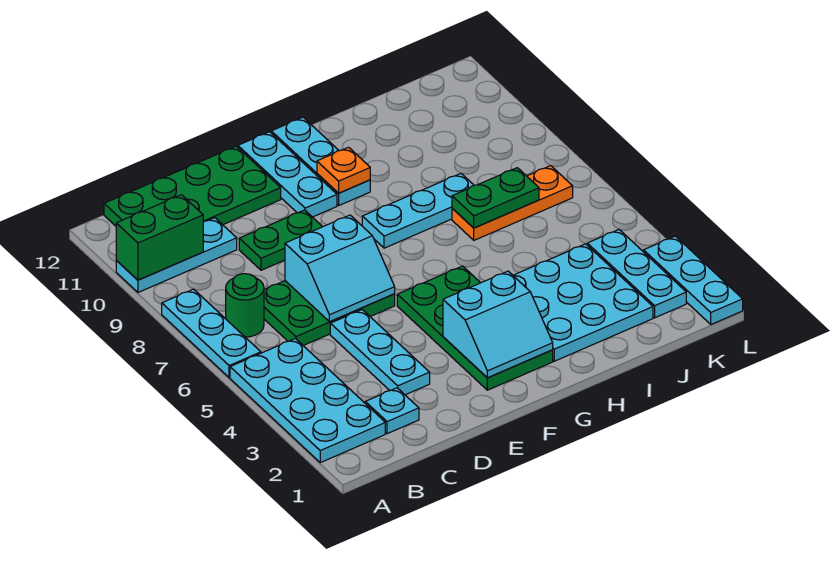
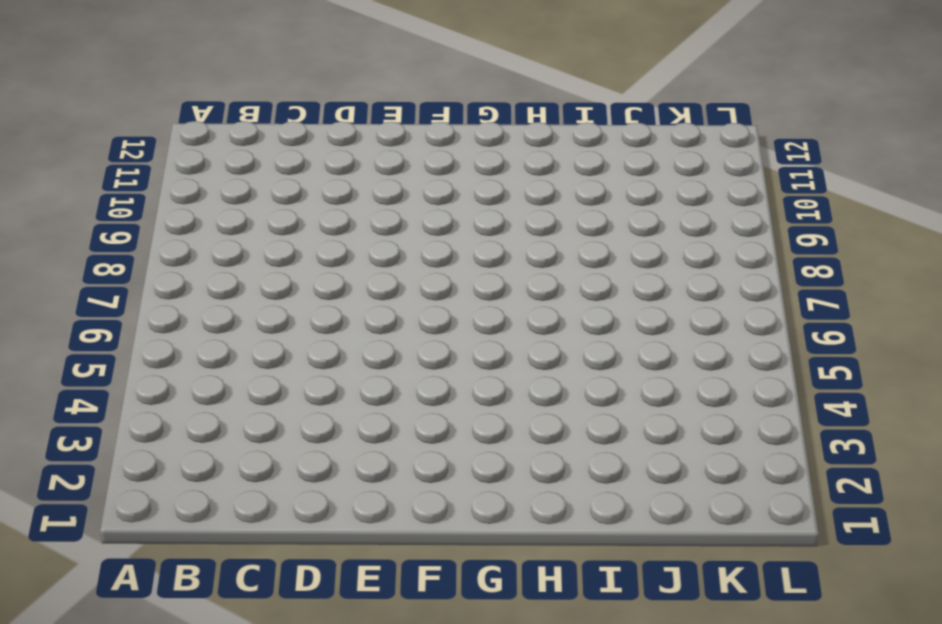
none -> cyan 2x4 plate [230,339,385,463]
none -> cyan 1x3 plate [162,289,261,378]
none -> cyan 1x3 plate [116,218,237,292]

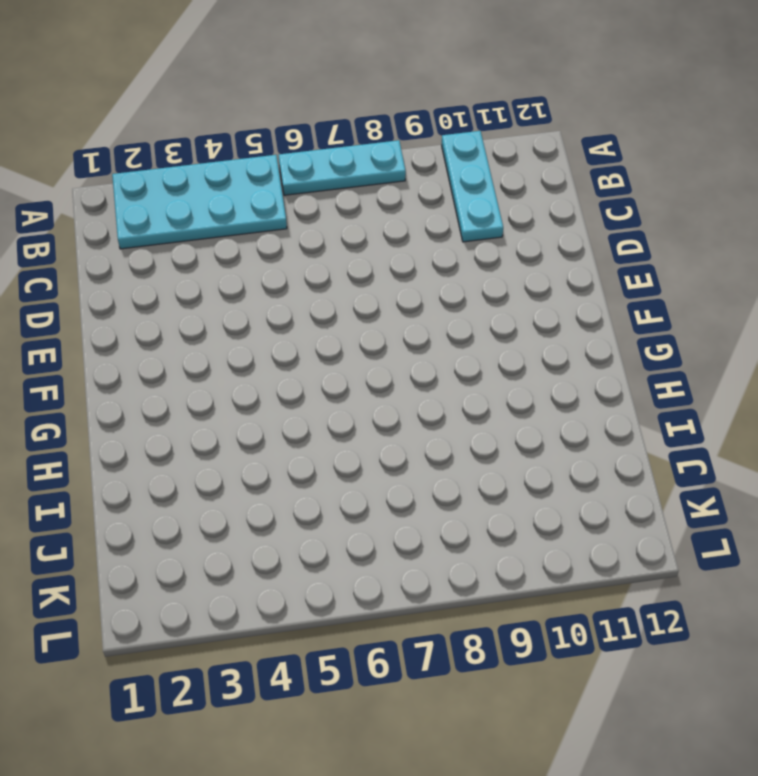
none -> green 1x1 round brick [226,274,264,337]
none -> green 2x4 plate [104,146,281,226]
none -> cyan 1x1 plate [365,388,419,434]

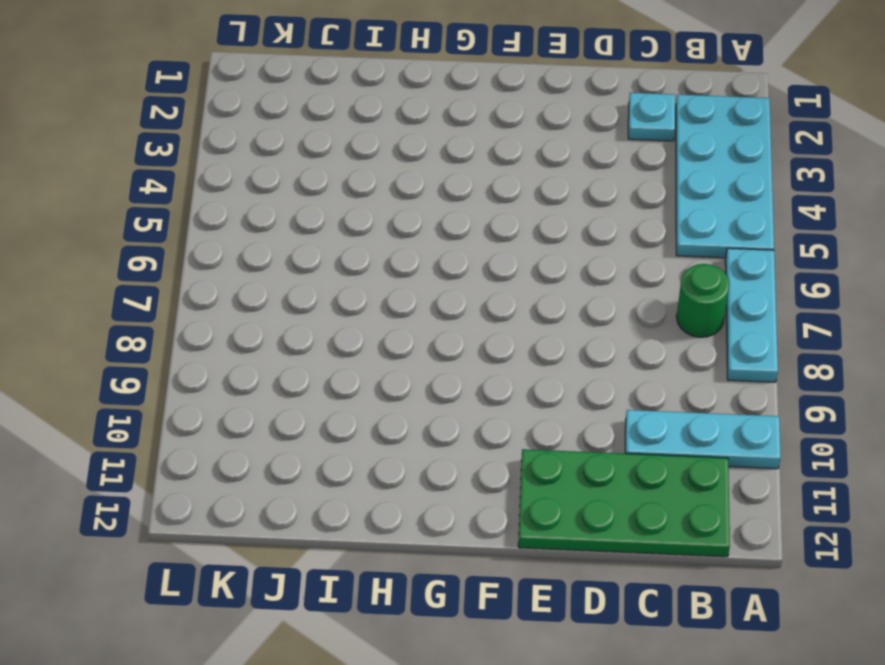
none -> green 2x3 plate [264,281,395,346]
none -> cyan 1x3 plate [330,310,430,395]
none -> green 1x2 plate [239,210,322,270]

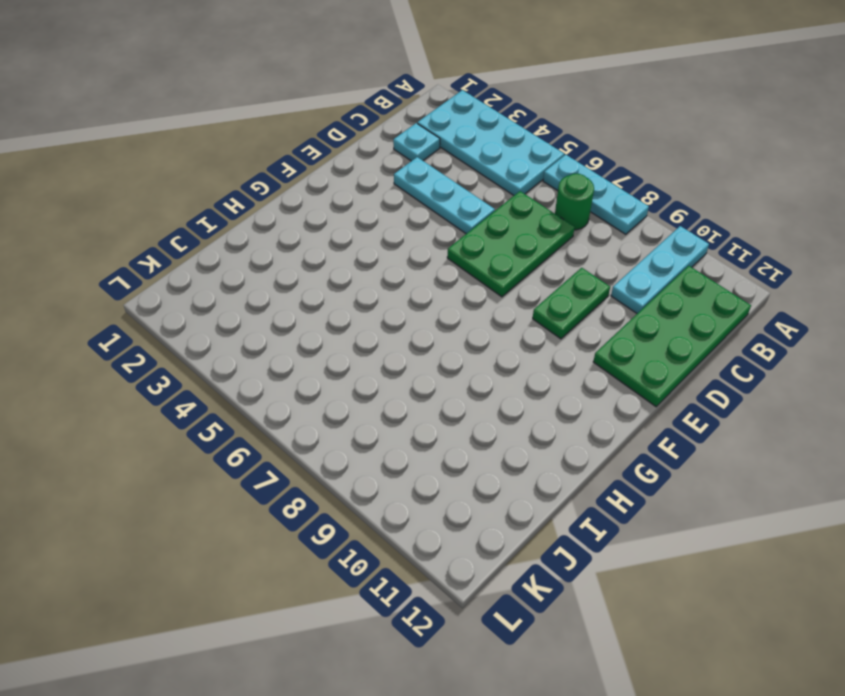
none -> green 2x4 plate [397,266,553,390]
none -> cyan 1x3 plate [238,132,337,217]
none -> cyan 1x3 plate [362,174,474,248]

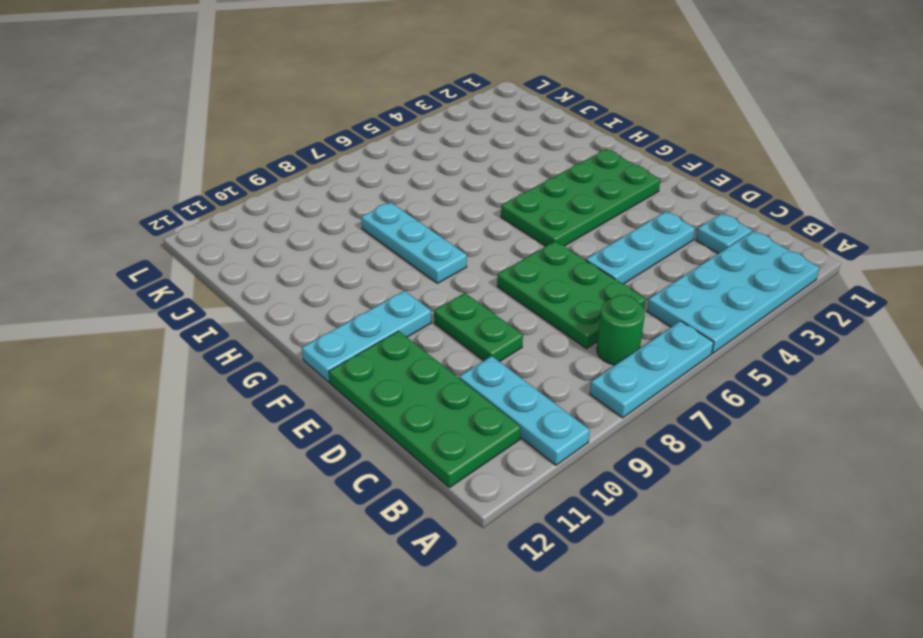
none -> cyan 1x3 plate [271,117,370,205]
none -> cyan 3x3 plate [513,244,653,361]
none -> orange 1x3 plate [452,166,573,240]

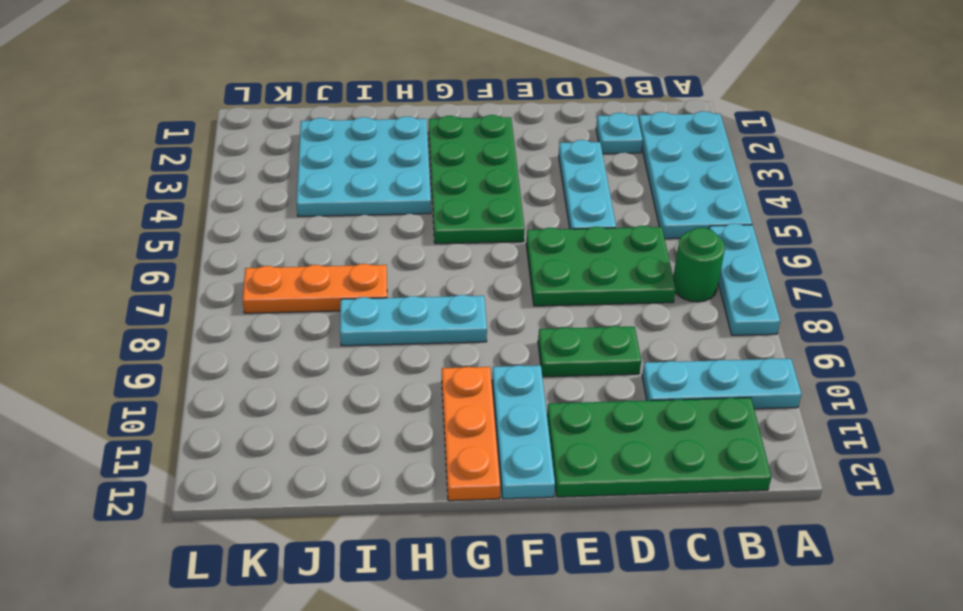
orange 1x3 plate [442,367,500,501] -> cyan 1x3 plate [271,117,370,205]
none -> cyan 1x3 plate [587,230,686,318]
none -> cyan 1x3 plate [644,236,743,324]
none -> green 1x2 brick [116,195,203,280]

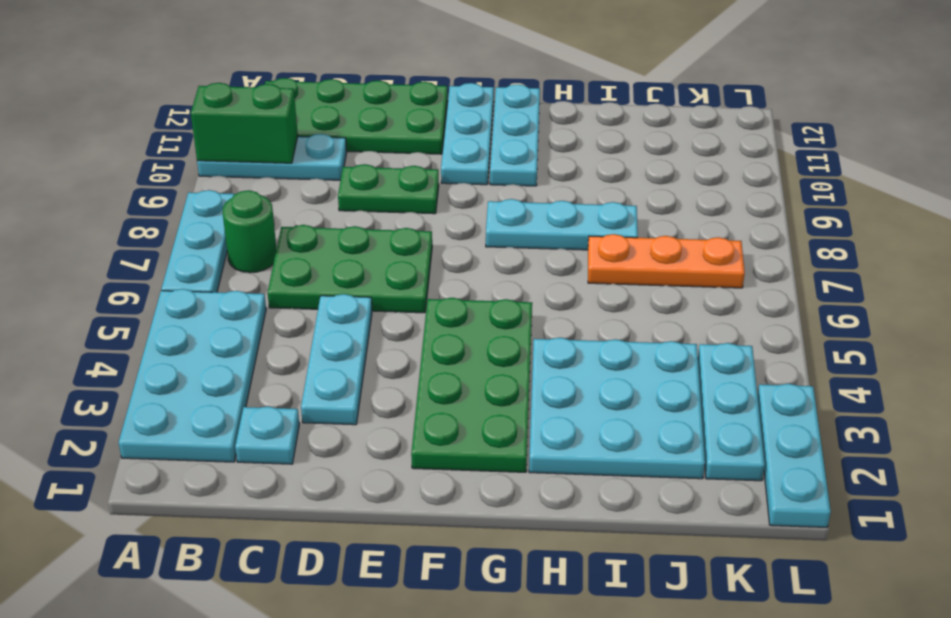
none -> cyan 2x2 slope [285,215,395,322]
none -> cyan 2x2 slope [443,271,553,378]
none -> orange 1x1 plate [317,147,370,193]

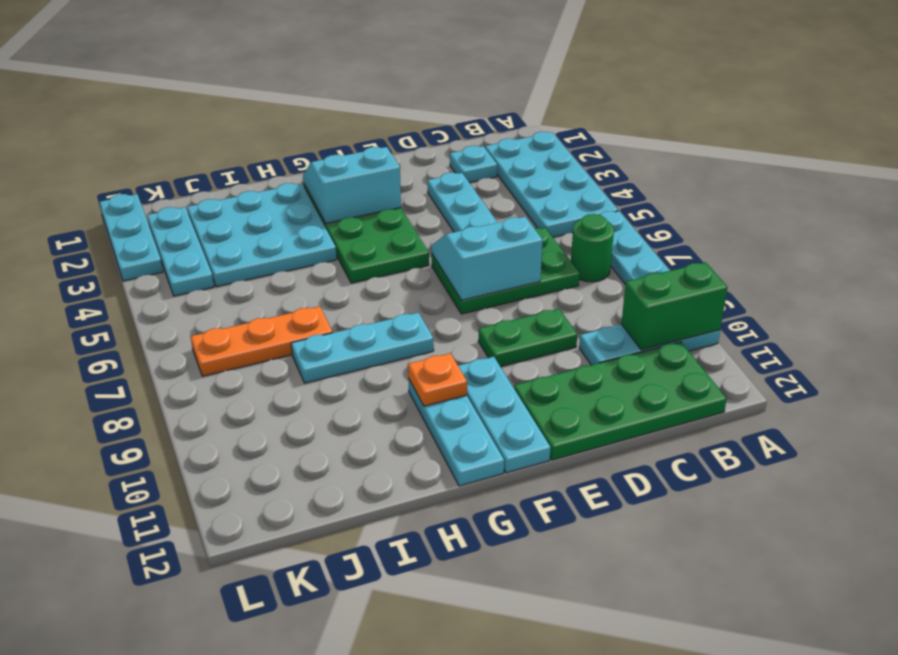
none -> green 1x2 plate [452,168,539,228]

